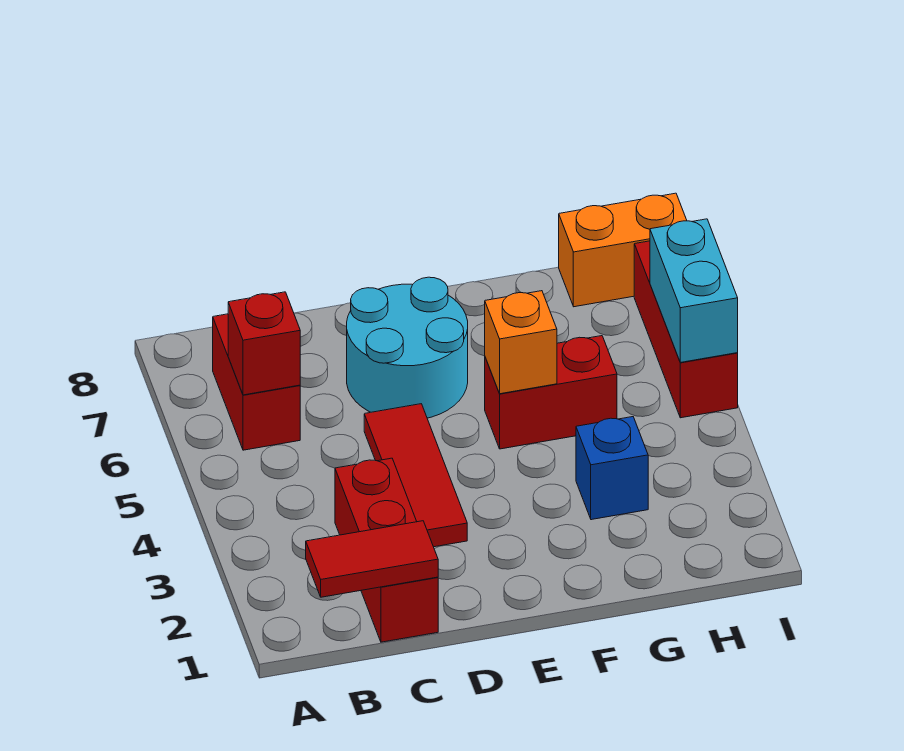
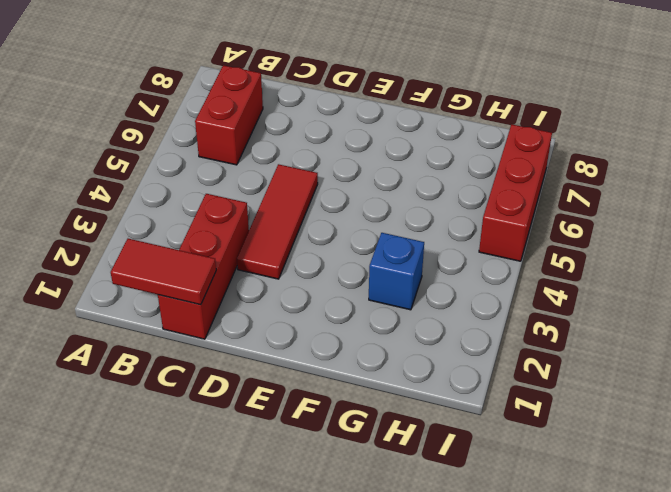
none -> cyan 2x2 round brick [347,277,468,418]
none -> red 1x2 brick [485,336,617,449]
none -> orange 1x2 brick [559,193,687,307]

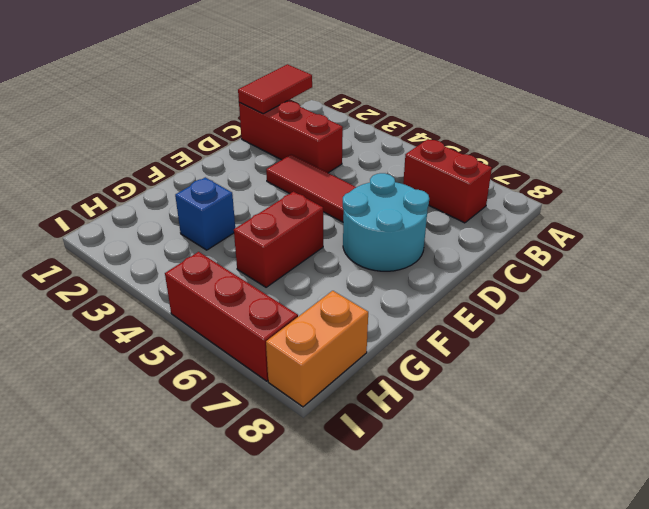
none -> red 1x1 brick [228,292,300,395]
none -> orange 1x1 brick [485,291,557,394]
none -> cyan 1x2 brick [650,219,738,362]

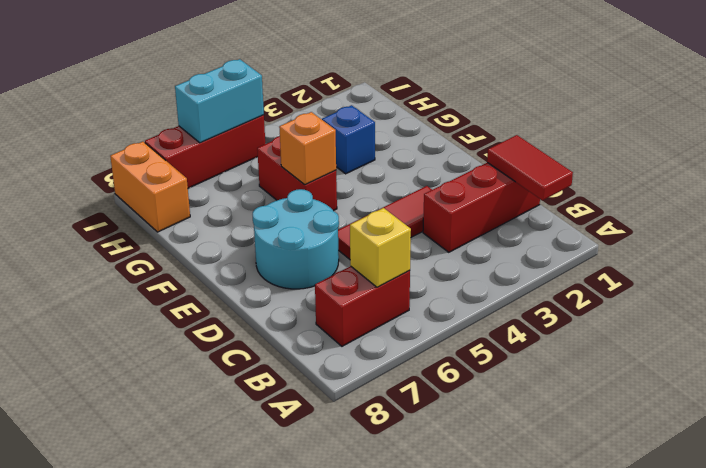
yellow 1x1 brick [350,208,411,287] -> red 1x1 brick [228,292,300,395]

